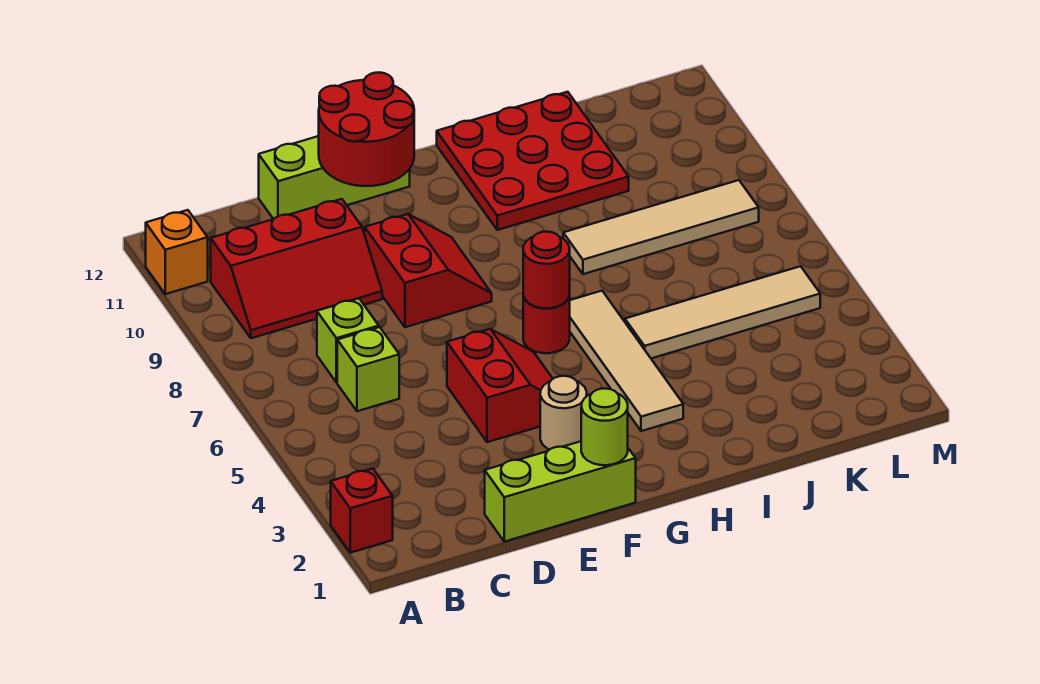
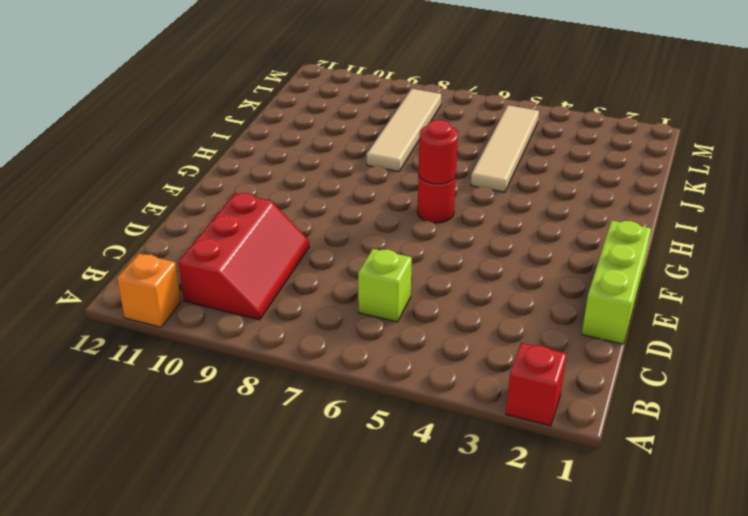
none -> lime 1x1 brick [317,298,379,383]
none -> lime 1x3 brick [259,136,410,219]
none -> red 2x2 slope [447,329,553,442]

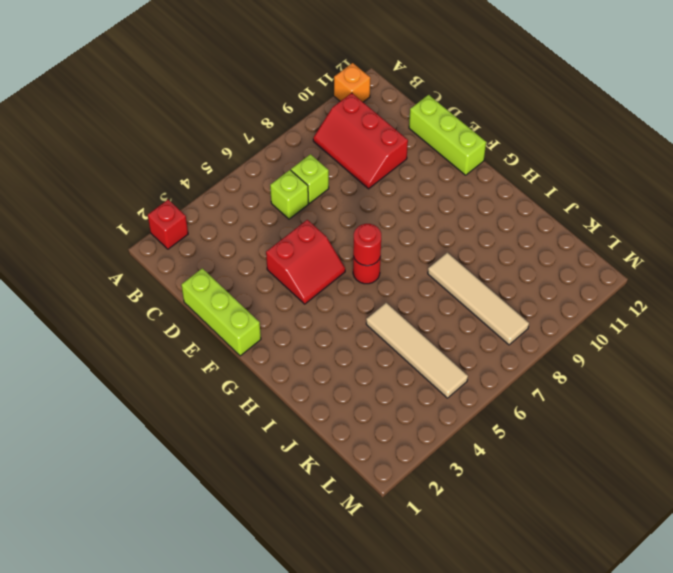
none -> red 2x2 slope [365,214,492,327]
none -> tan 1x1 round brick [540,376,587,450]
none -> tan 1x4 tile [570,291,683,431]

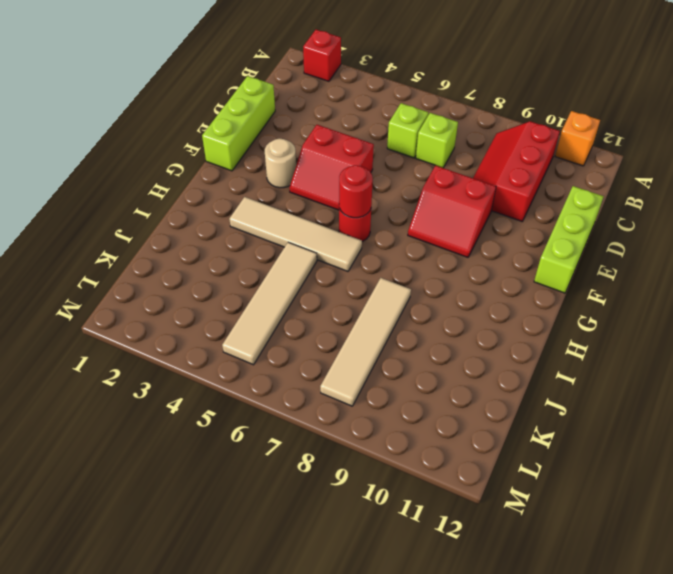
none -> red 3x3 plate [437,92,629,230]
none -> red 2x2 round brick [319,72,414,186]
none -> lime 1x1 round brick [581,389,628,465]

